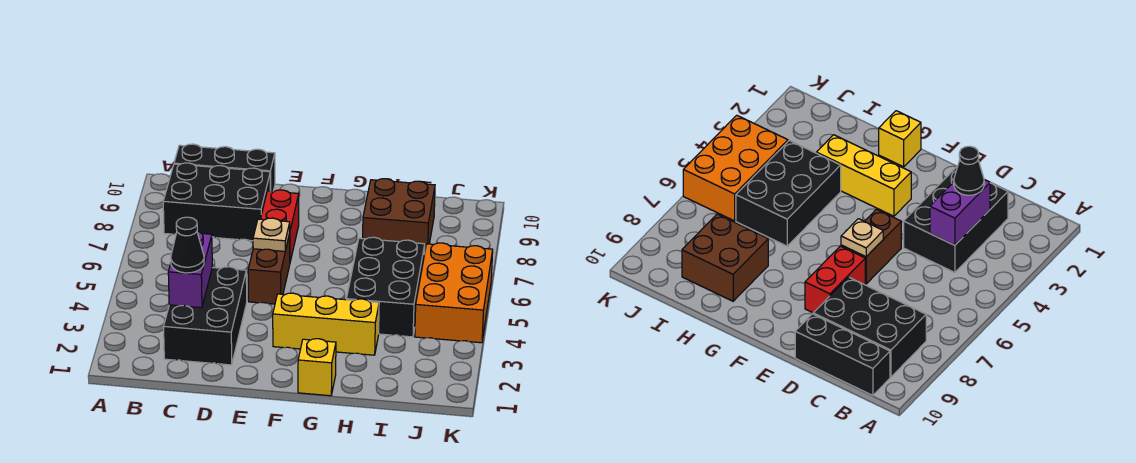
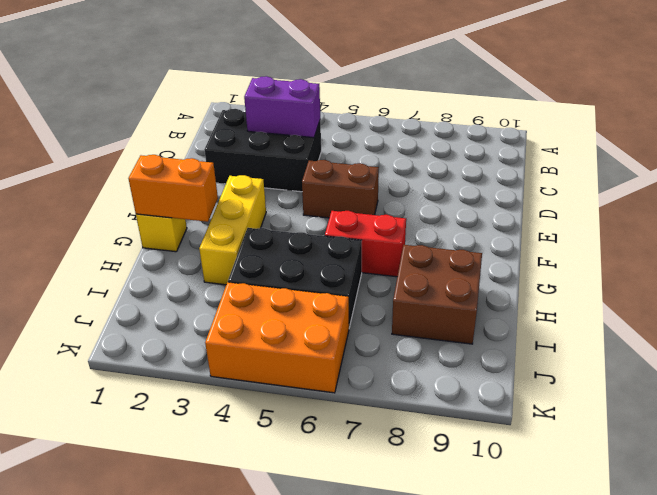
orange 1x2 brick [128,155,218,222] -> none
red 1x2 brick [325,211,406,277] -> red 1x2 brick moved to [261,190,299,262]
none -> black 2x3 brick [163,163,270,241]
none -> black 1x3 brick [174,144,275,191]
none -> tan 1x1 plate [253,218,290,251]

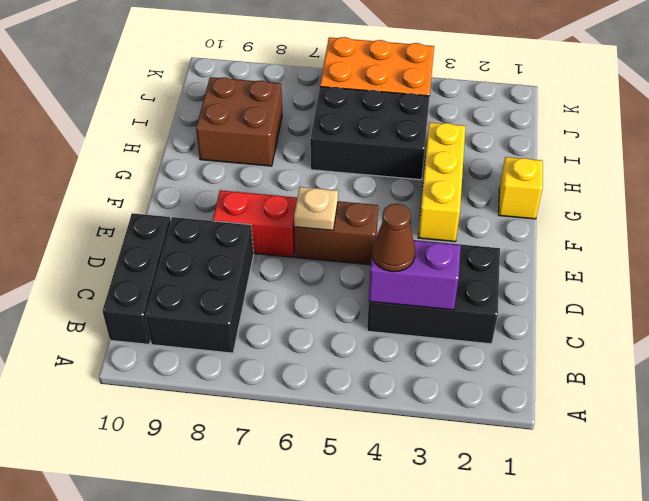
brown 1x1 cone [372,204,415,272] -> none
none -> black 1x1 cone [171,217,204,273]

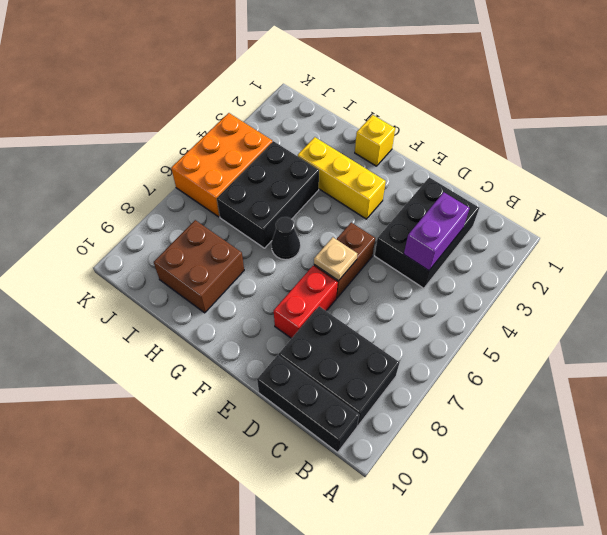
black 1x1 cone [271,217,300,260] -> black 1x1 cone moved to [171,217,204,273]

